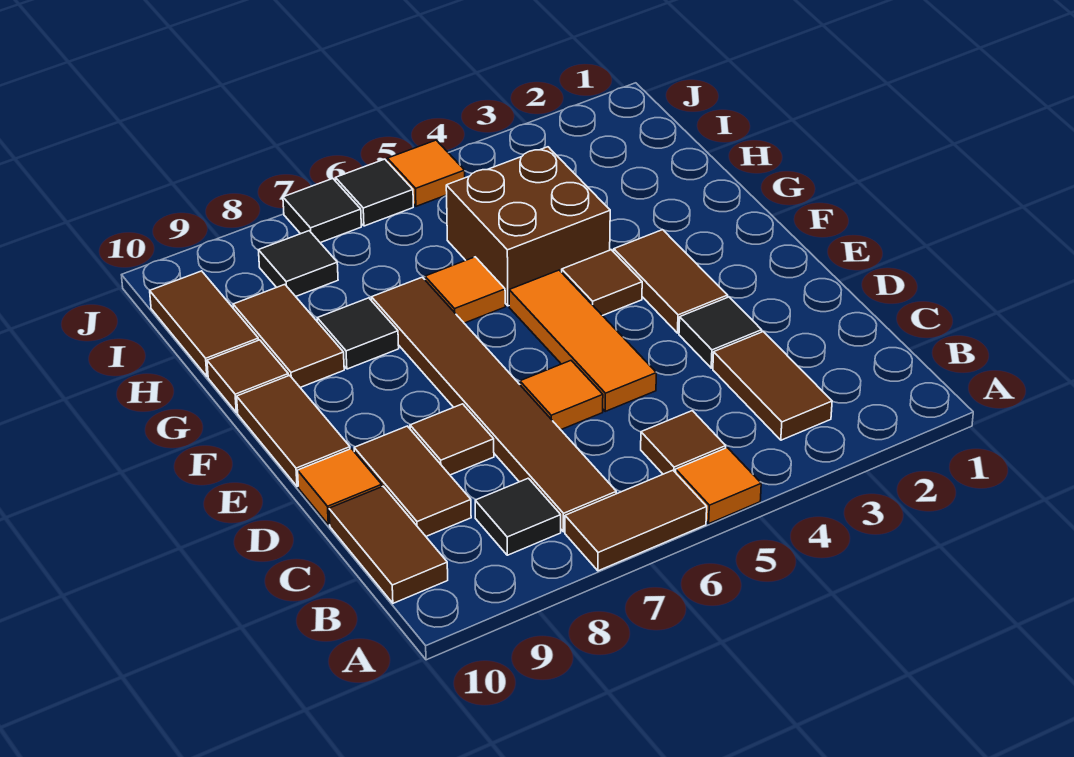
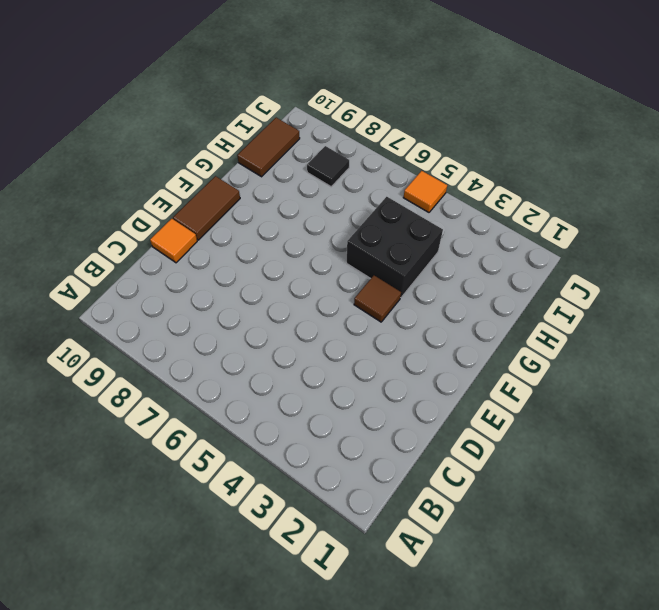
black 2x2 brick [347,197,443,297] -> brown 2x2 brick [446,147,610,306]
none -> orange 1x1 tile [676,448,761,523]
none -> brown 1x2 tile [565,470,707,571]
none -> brown 1x2 tile [713,332,832,440]

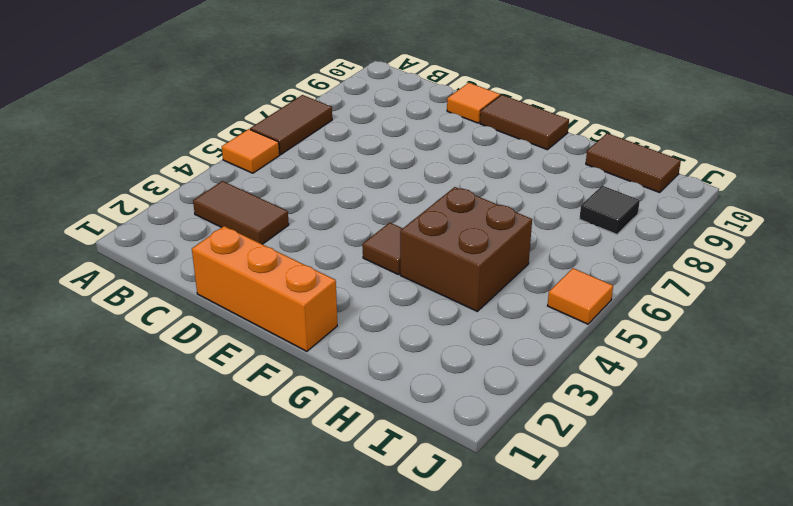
orange 1x3 brick [192,226,337,351] -> none
none -> brown 1x1 tile [641,411,726,474]
none -> brown 1x6 tile [371,277,616,532]
none -> black 1x1 tile [475,478,561,555]

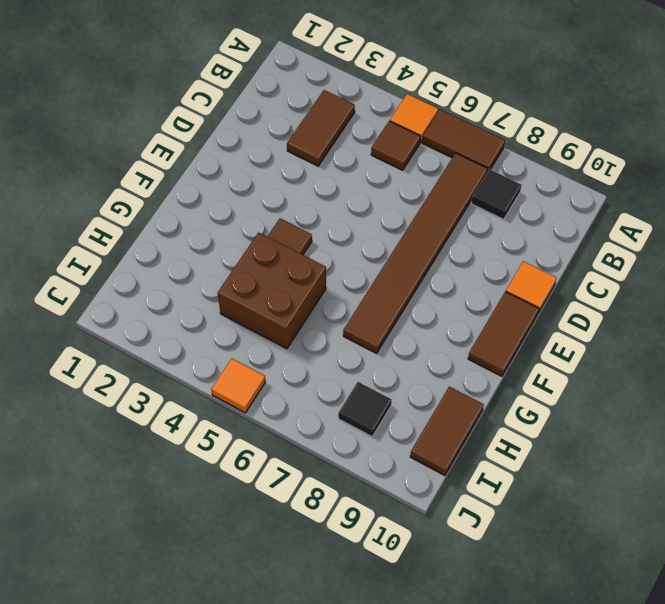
none -> brown 1x2 tile [329,486,448,603]
none -> brown 1x2 tile [354,426,471,536]
none -> black 1x1 tile [679,297,762,368]

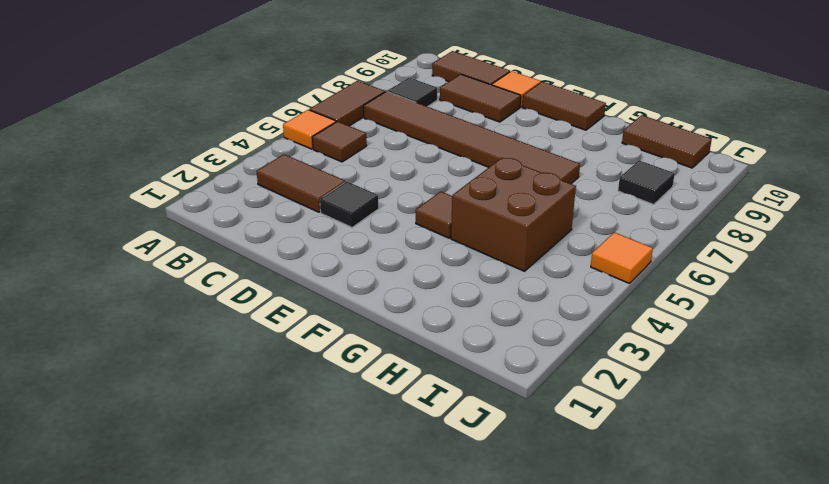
none -> orange 1x3 tile [509,270,656,411]
none -> orange 1x1 tile [520,361,603,430]
none -> brown 1x1 tile [410,404,494,475]

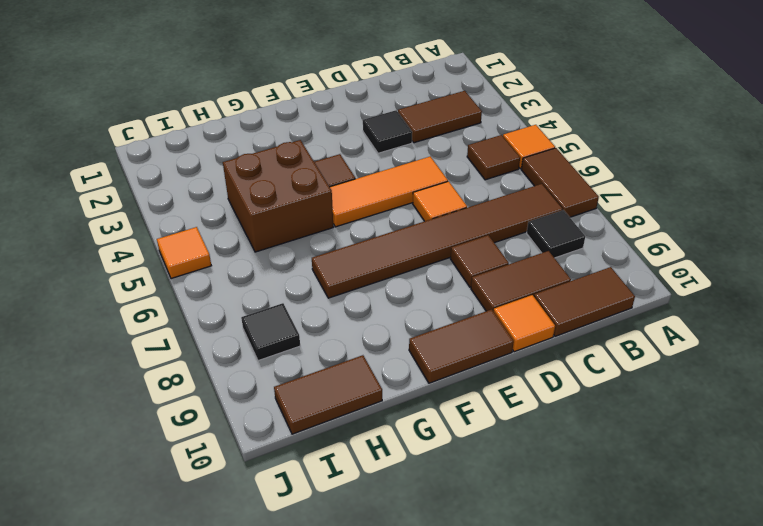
none -> brown 1x2 tile [614,230,728,333]
none -> orange 1x1 tile [425,257,505,323]
none -> black 1x1 tile [317,298,399,369]

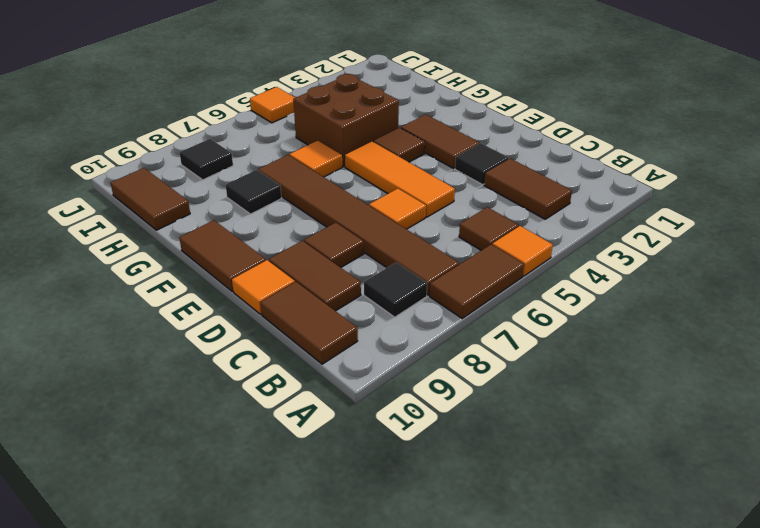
none -> brown 1x2 tile [233,285,344,387]
none -> brown 1x1 tile [207,340,288,412]
none -> black 1x1 tile [336,159,413,226]

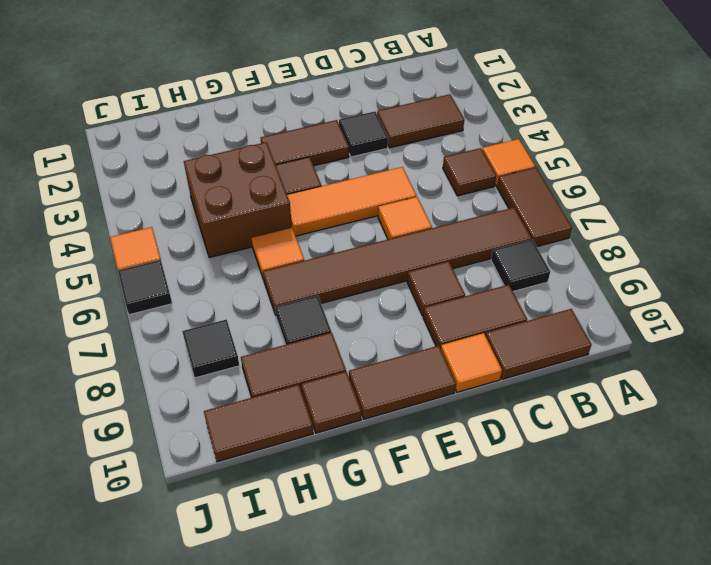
none -> black 1x1 tile [283,179,361,243]

